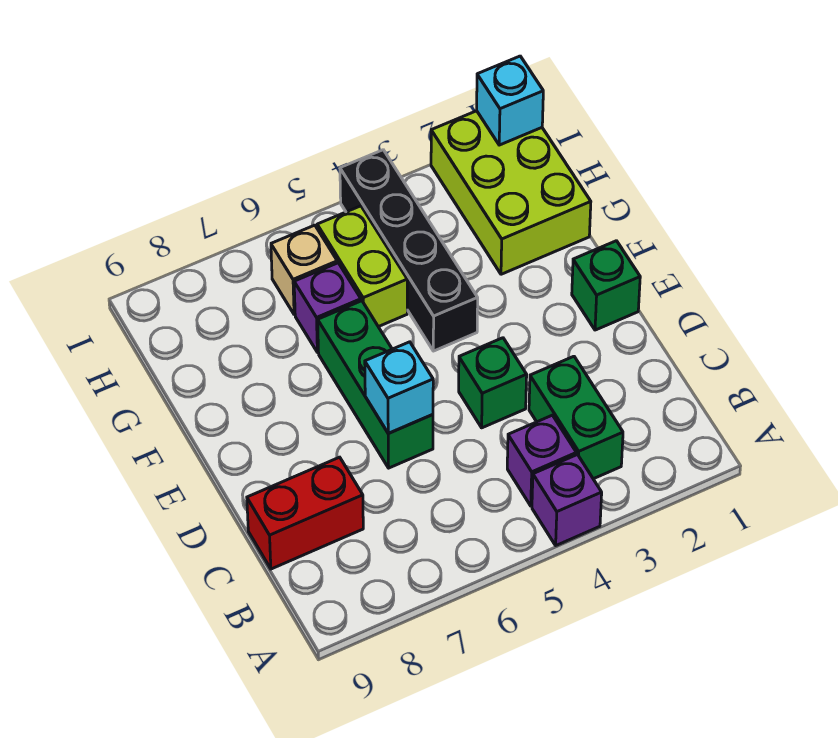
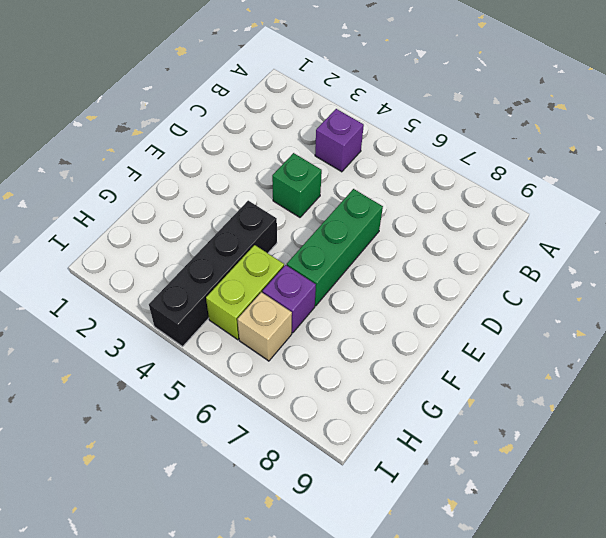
none -> purple 1x1 brick [532,455,602,545]
none -> green 1x2 brick [529,356,623,479]
none -> red 1x2 brick [247,457,363,569]

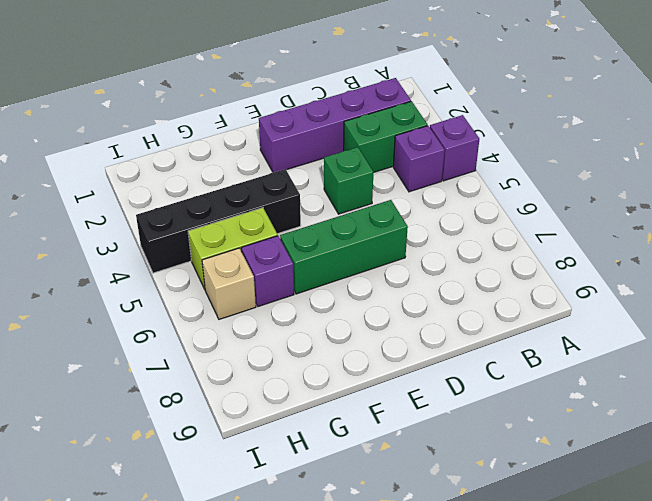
purple 1x4 brick [259,78,411,173] -> none
none -> red 1x2 brick [247,457,363,569]
none -> green 1x1 brick [572,241,640,330]
none -> lime 2x3 brick [431,111,591,274]

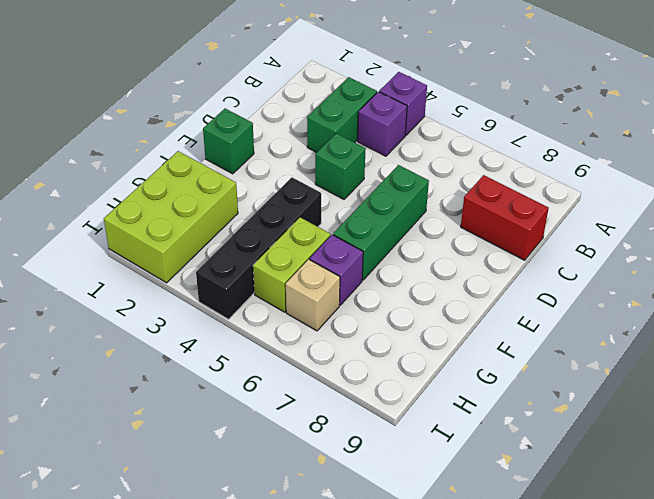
none -> cyan 1x1 brick [365,342,433,433]
none -> cyan 1x1 brick [477,56,543,145]

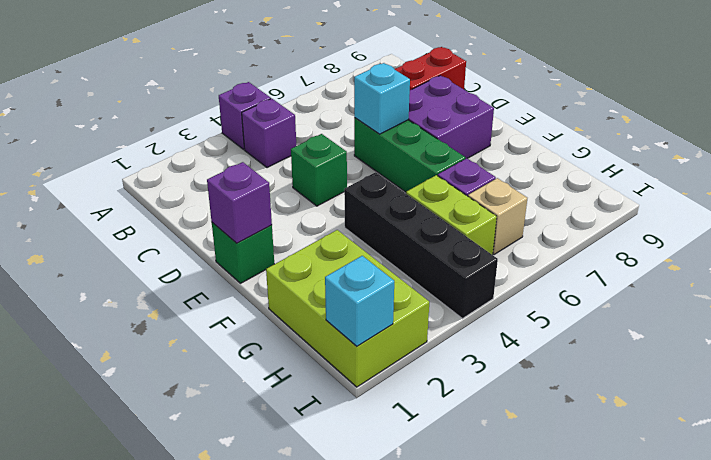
purple 2x2 brick [409,75,494,159] -> none
purple 1x1 brick [207,162,272,243] -> none
none -> green 1x2 brick [529,356,623,479]

